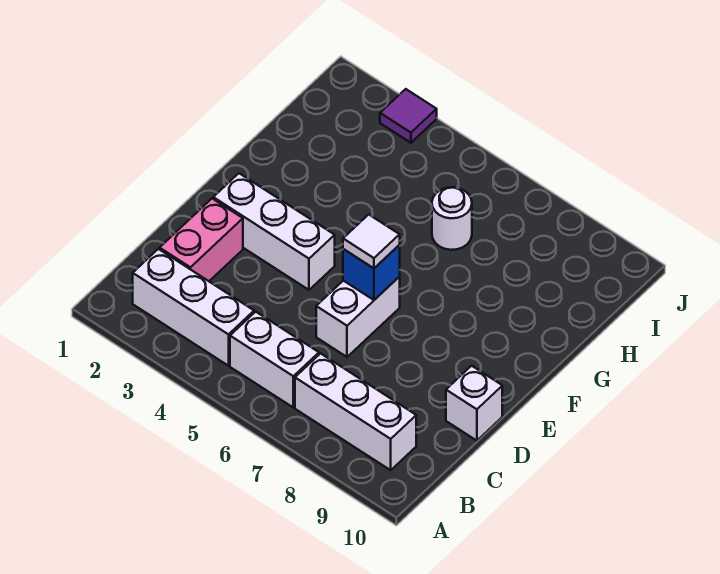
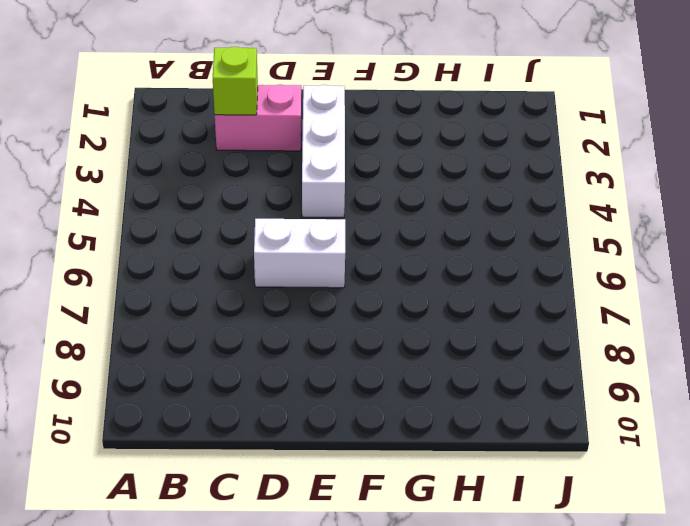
lime 1x1 brick [213,47,258,115] -> none
none -> white 1x3 brick [133,249,254,366]
none -> white 1x2 brick [230,312,319,407]

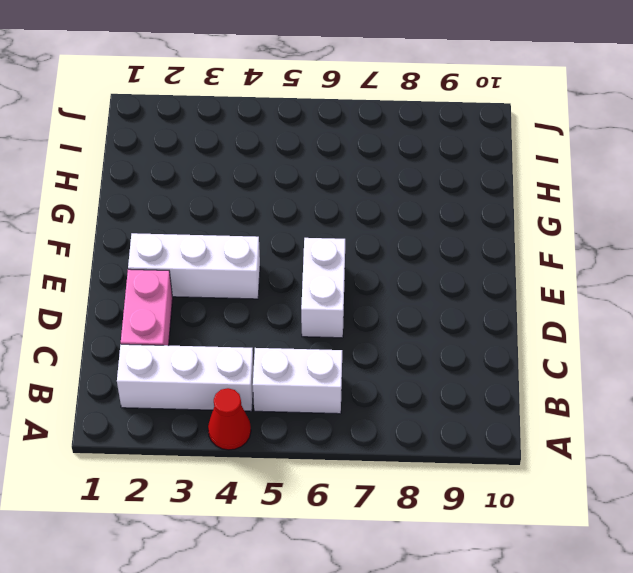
red 1x1 cone [208,388,251,450] -> none
none -> white 1x3 brick [295,354,416,470]
none -> white 1x1 brick [446,366,502,441]

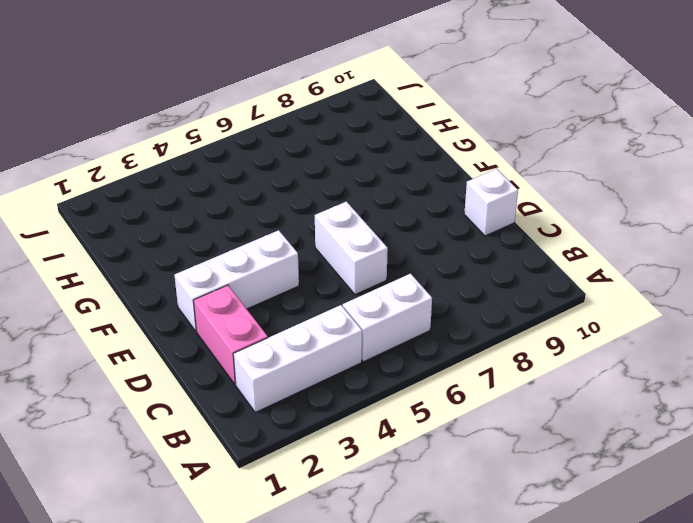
none -> white 1x3 brick [295,354,416,470]
none -> white 1x1 round brick [432,187,472,250]

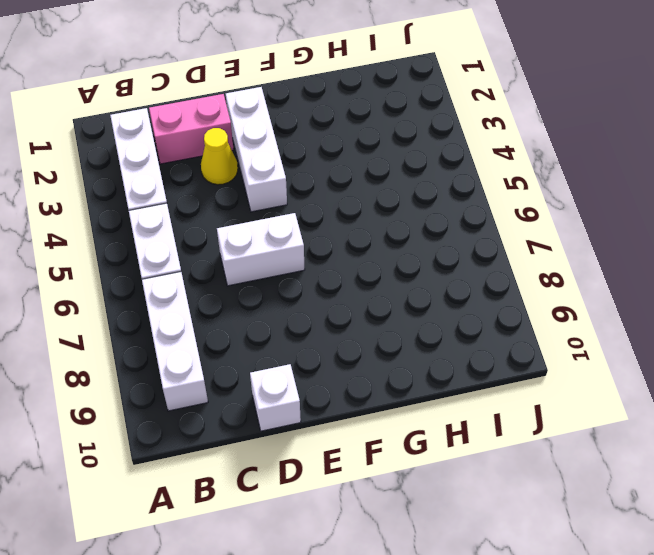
yellow 1x1 cone [201,128,238,185] -> none
none -> white 1x1 round brick [432,187,472,250]
none -> purple 1x1 tile [380,89,437,143]

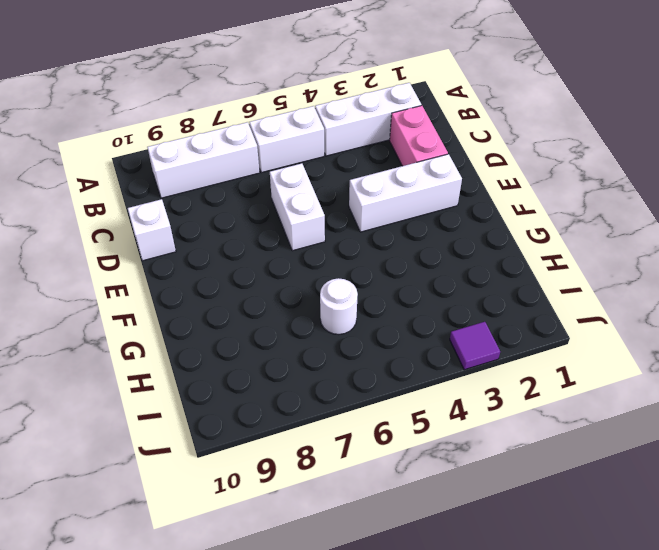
none -> blue 1x1 brick [343,245,400,300]
none -> white 1x1 tile [343,215,400,268]

